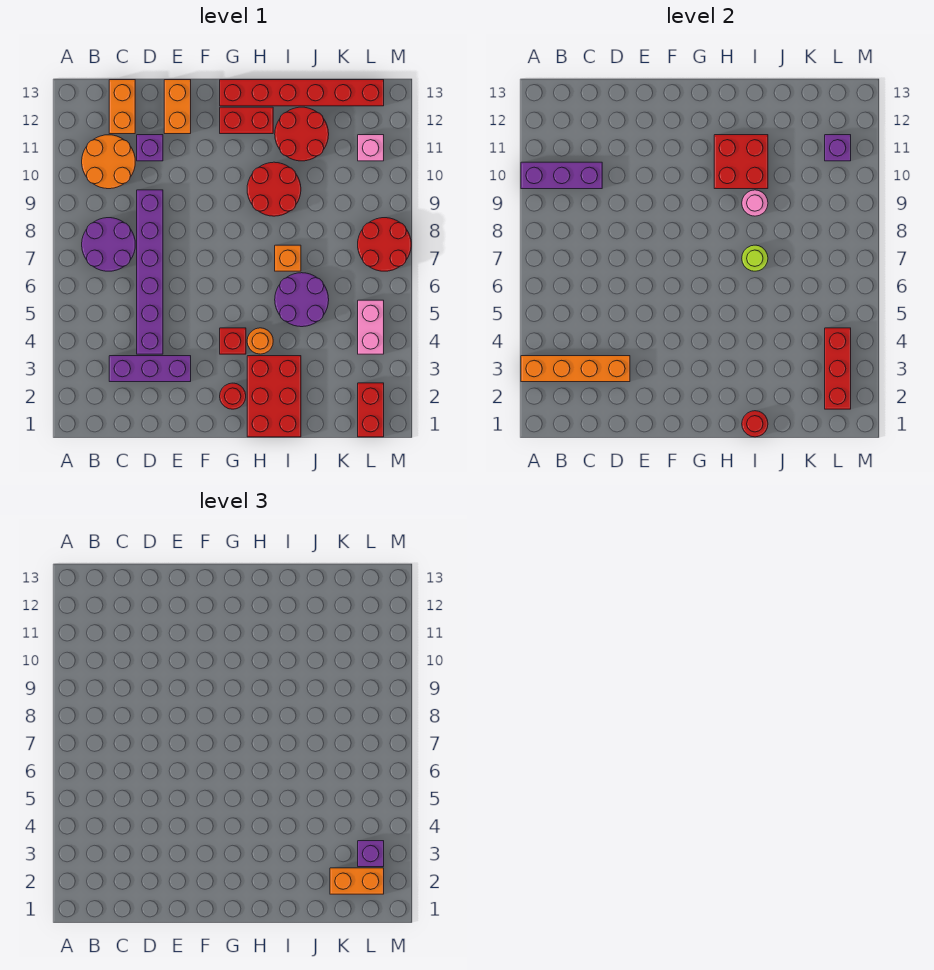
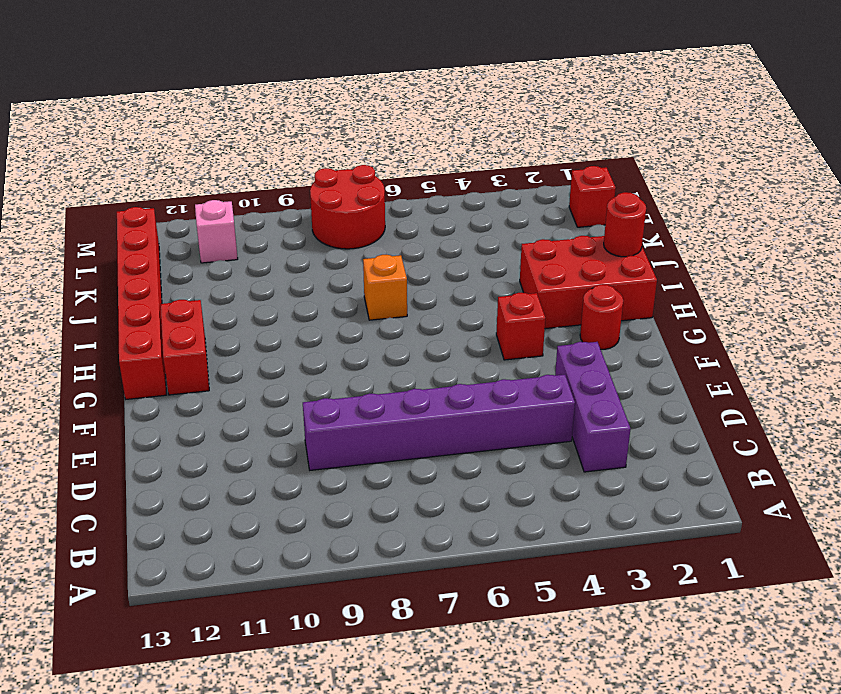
red 1x1 brick [569,166,616,227] -> red 1x2 brick [358,383,384,437]
none -> purple 2x2 round brick [82,218,135,271]
none -> orange 2x2 round brick [82,135,135,189]
none -> orange 1x2 brick [109,80,135,134]
none -> purple 1x1 brick [137,135,163,161]

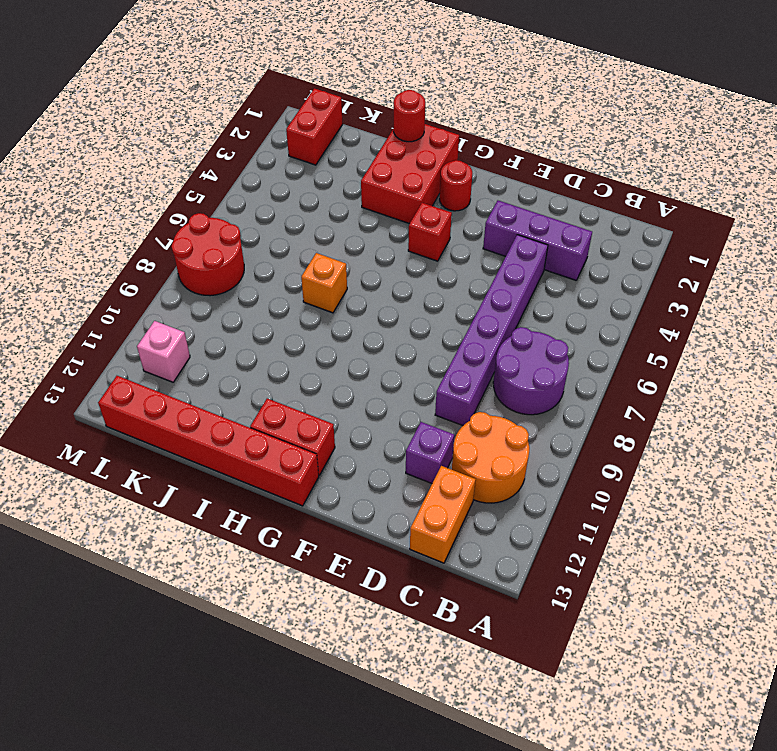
none -> orange 1x2 brick [164,80,191,134]
none -> orange 1x1 round brick [247,328,273,354]
none -> red 2x2 round brick [247,162,301,216]
none -> purple 2x2 round brick [275,273,329,327]

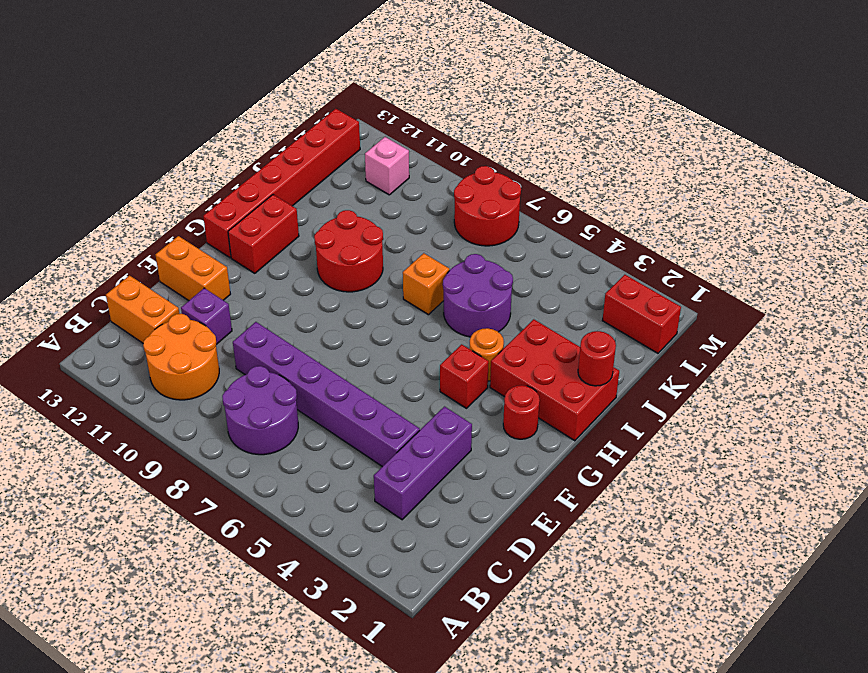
none -> red 2x2 round brick [275,107,329,161]
none -> pink 1x2 brick [358,300,384,354]
none -> orange 1x4 brick [521,356,630,382]
none -> purple 1x3 brick [521,162,602,189]

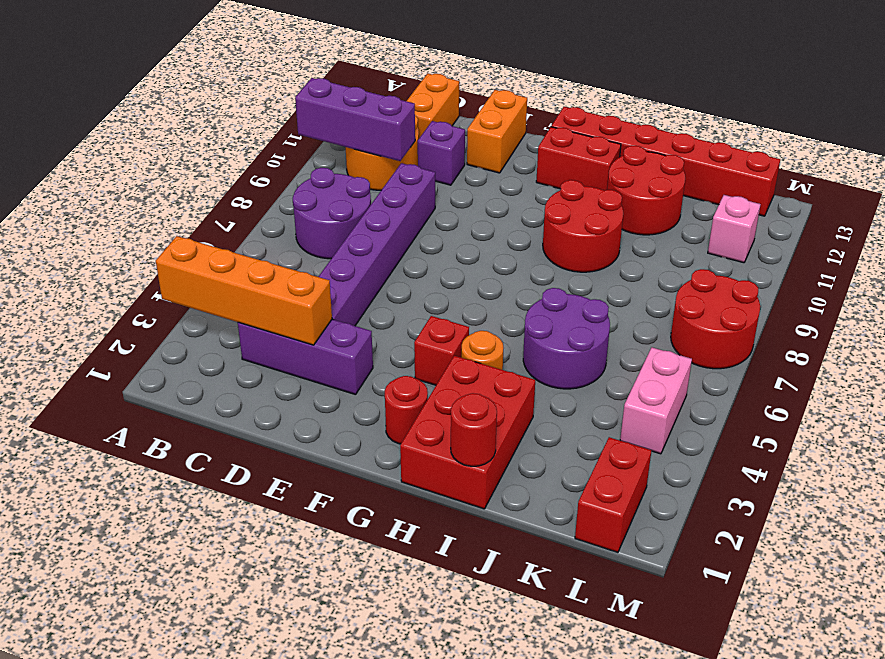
none -> orange 1x1 brick [275,245,301,271]
none -> red 2x2 brick [714,135,768,189]
none -> lime 1x1 round brick [742,245,768,271]
none -> pink 1x1 round brick [742,190,768,216]

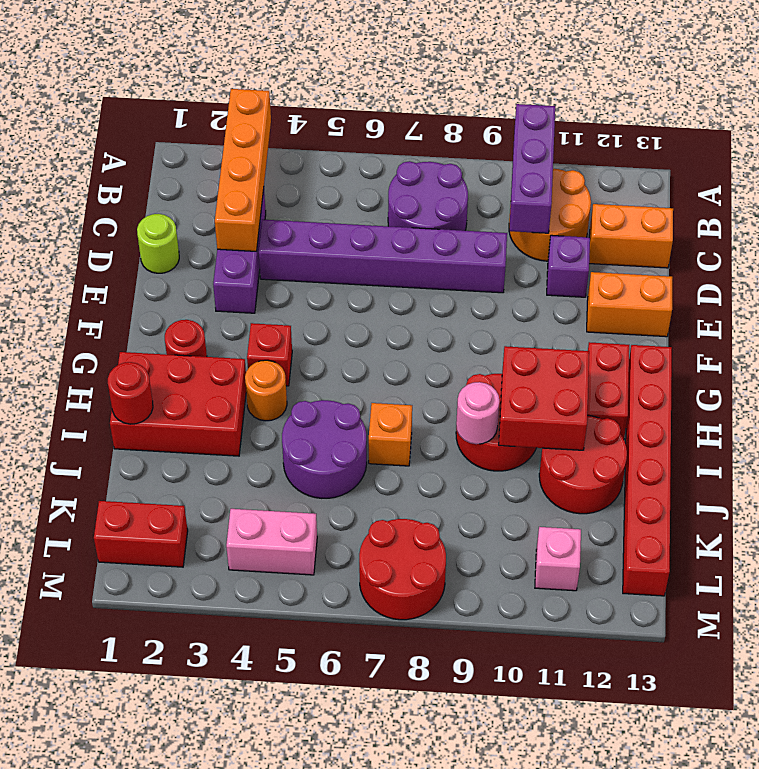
lime 1x1 round brick [137,214,179,273] -> lime 1x1 round brick moved to [742,245,768,271]
none -> red 1x3 brick [825,328,851,409]
none -> purple 1x1 brick [825,135,851,161]
none -> orange 1x2 brick [330,868,384,894]
none -> purple 1x1 brick [358,841,384,867]

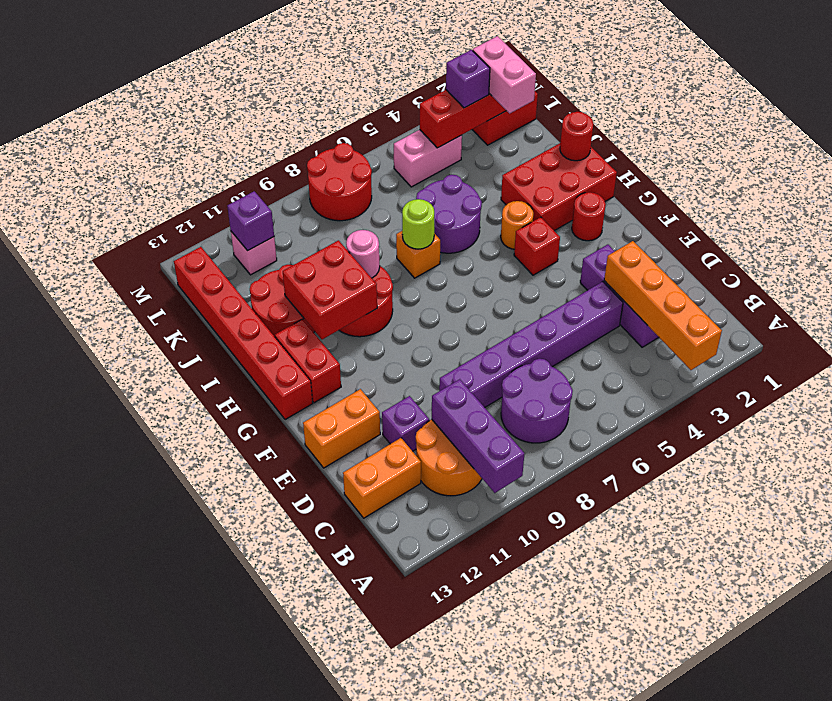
pink 1x2 brick [473,36,536,113] -> orange 1x2 brick [330,868,384,894]

